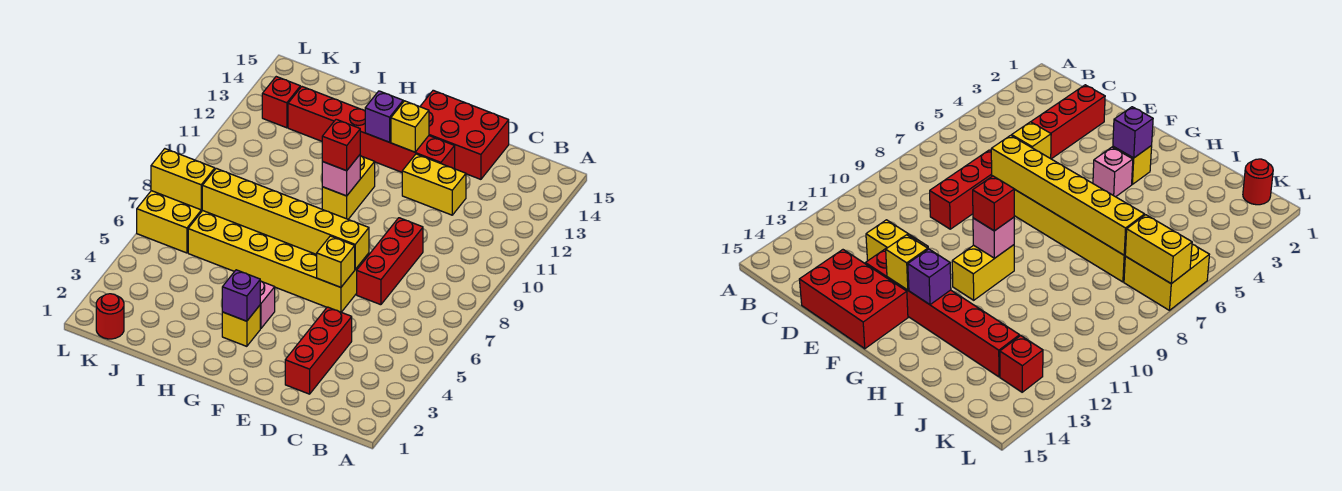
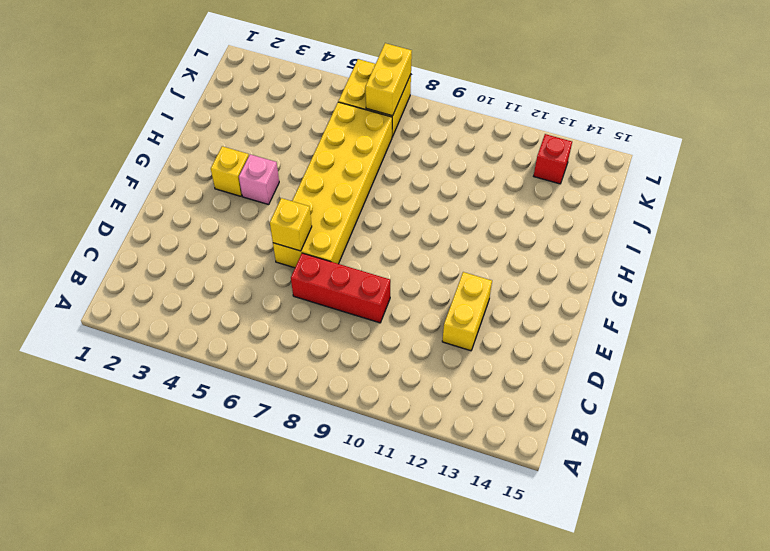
none -> red 1x3 brick [285,307,352,394]
none -> red 2x3 brick [420,90,509,179]
none -> red 1x6 brick [288,87,455,172]

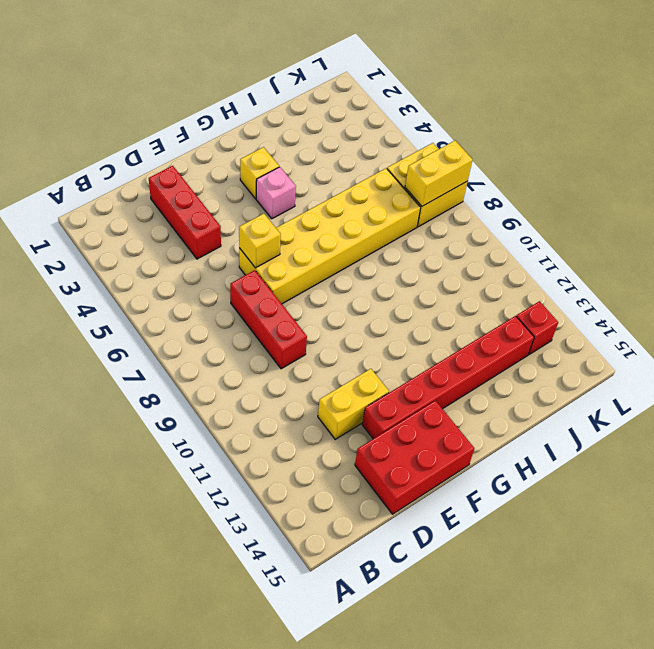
none -> yellow 1x2 brick [322,156,375,219]
none -> red 1x1 round brick [96,294,124,339]
none -> yellow 1x6 brick [202,168,369,269]

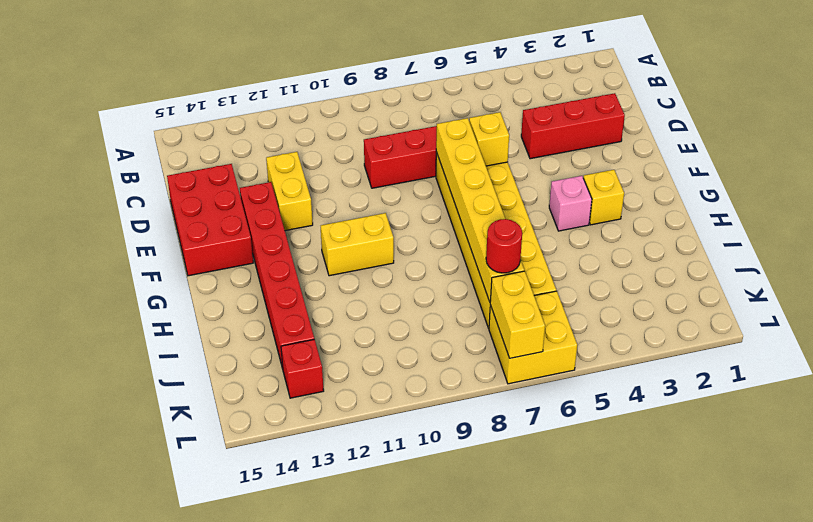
red 1x1 round brick [486,219,522,273] -> red 1x1 round brick moved to [96,294,124,339]
none -> yellow 1x1 brick [391,101,429,152]
none -> purple 1x1 brick [222,270,260,321]
none -> pink 1x1 brick [322,155,360,196]

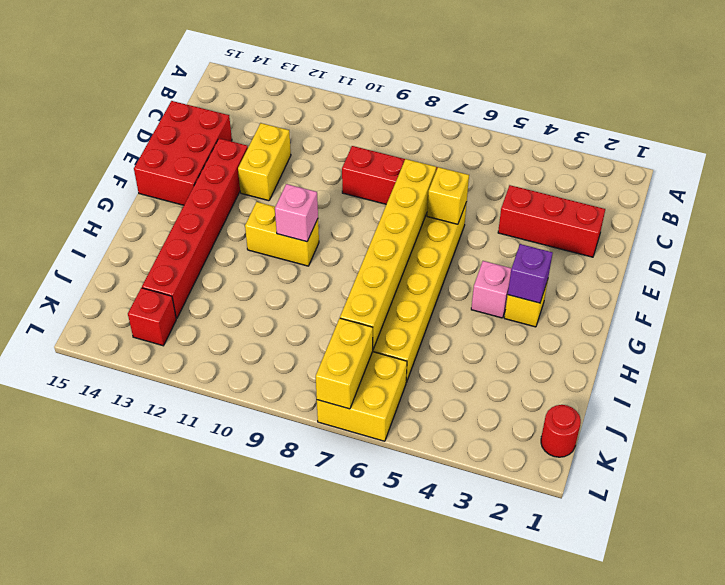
none -> yellow 1x1 brick [391,101,429,152]
none -> purple 1x1 brick [365,91,403,142]
none -> red 1x1 brick [322,119,360,171]

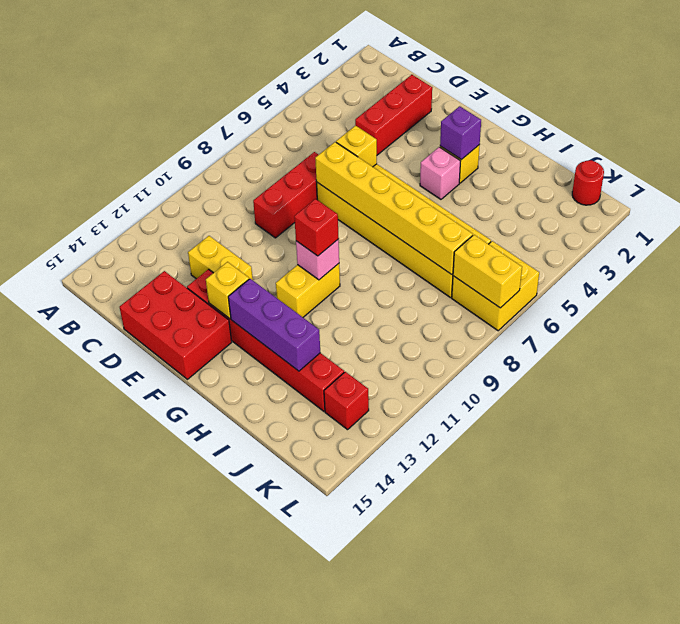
purple 1x3 brick [228,279,320,371] -> purple 1x1 brick [365,91,403,142]

